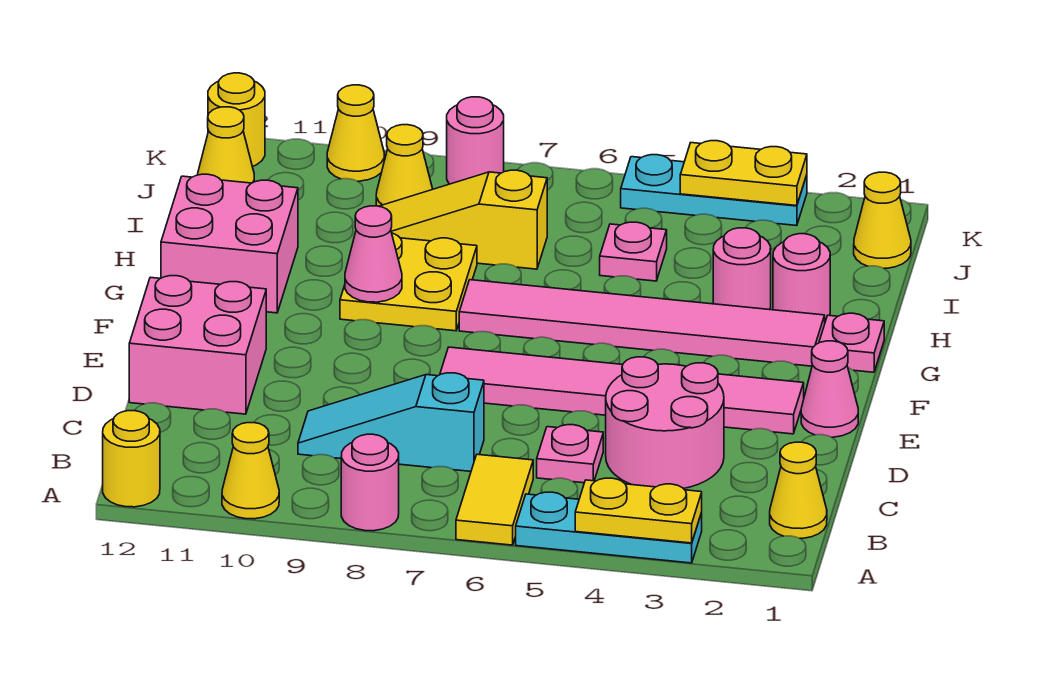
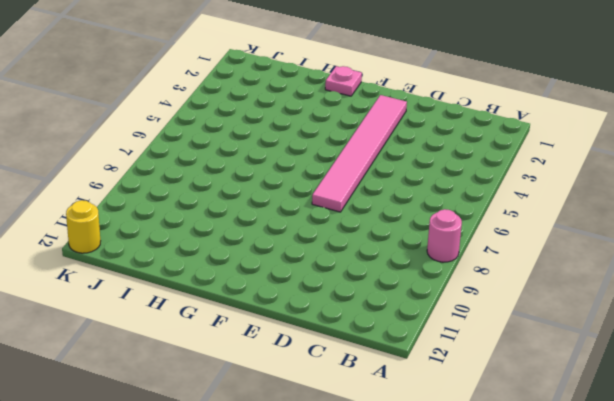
none -> cyan 1x3 plate [516,492,702,563]
none -> yellow 1x2 tile [456,454,533,545]
none -> yellow 1x1 cone [222,423,279,519]
none -> yellow 1x1 round brick [103,411,160,507]

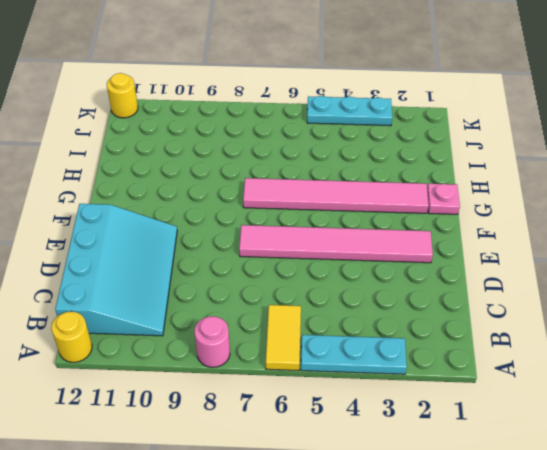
cyan 3x4 slope [55,204,177,336] -> pink 2x2 brick [129,276,266,414]
none -> yellow 1x1 cone [222,423,279,519]
none -> yellow 1x1 cone [770,442,827,538]
none -> pink 2x2 round brick [606,357,724,489]
none -> pink 1x1 plate [537,425,603,483]

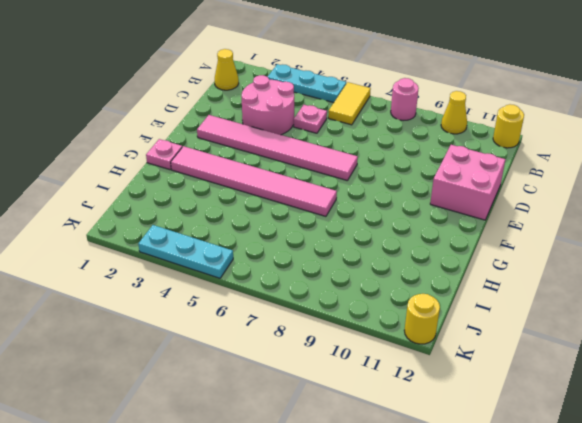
none -> cyan 1x3 slope [298,373,484,471]
none -> pink 1x1 cone [801,341,858,437]
none -> yellow 2x2 plate [340,233,477,331]
none -> pink 2x2 brick [161,174,298,313]

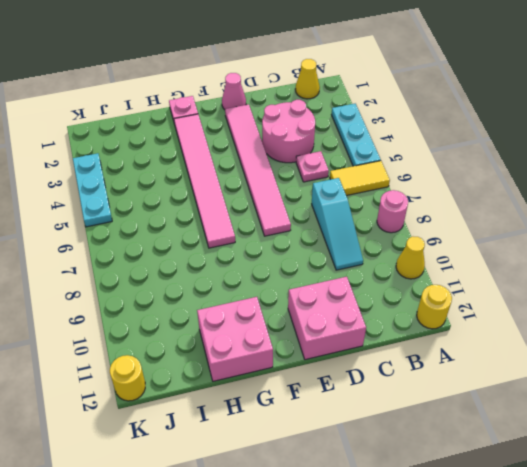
none -> yellow 2x2 plate [340,233,477,331]
none -> pink 1x1 round brick [773,234,830,322]
none -> pink 1x1 round brick [713,228,771,310]
none -> pink 1x1 plate [600,222,667,281]

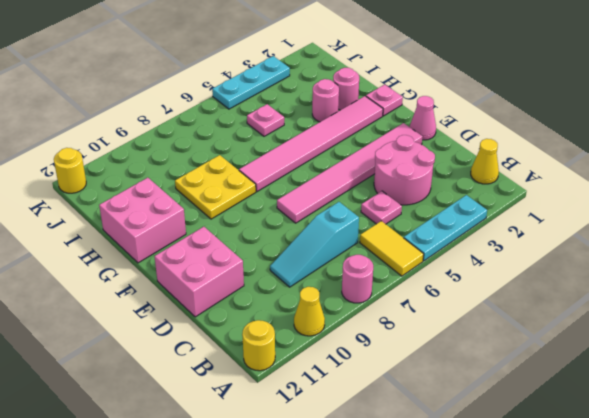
none -> yellow 1x3 slope [379,170,547,269]
none -> yellow 1x1 cone [854,172,911,268]
none -> yellow 1x1 cone [376,125,433,206]
none -> yellow 1x1 cone [198,107,254,183]

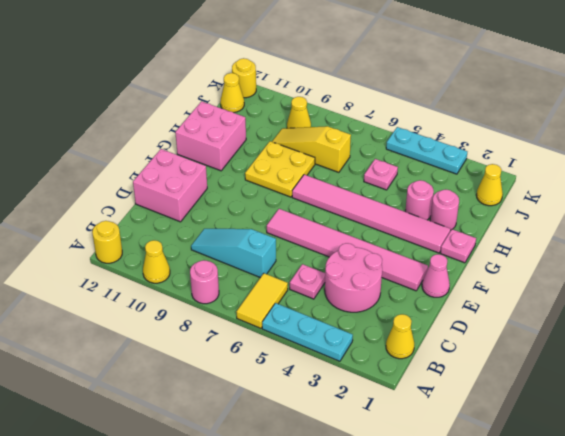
none -> pink 1x1 round brick [447,97,504,184]
none -> yellow 1x1 cone [327,85,384,181]
none -> yellow 1x2 plate [575,478,702,543]
none -> pink 1x1 cone [345,206,402,302]

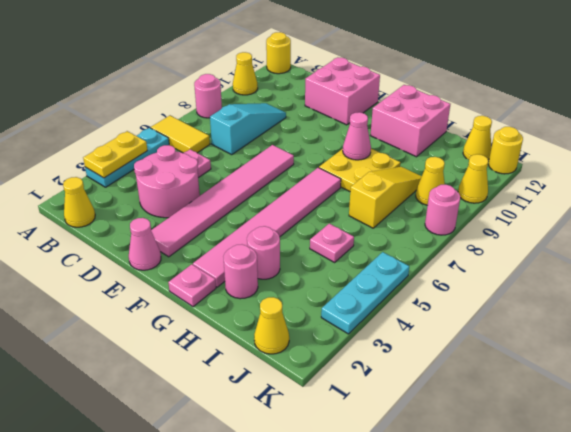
none -> yellow 1x2 plate [680,141,807,206]

